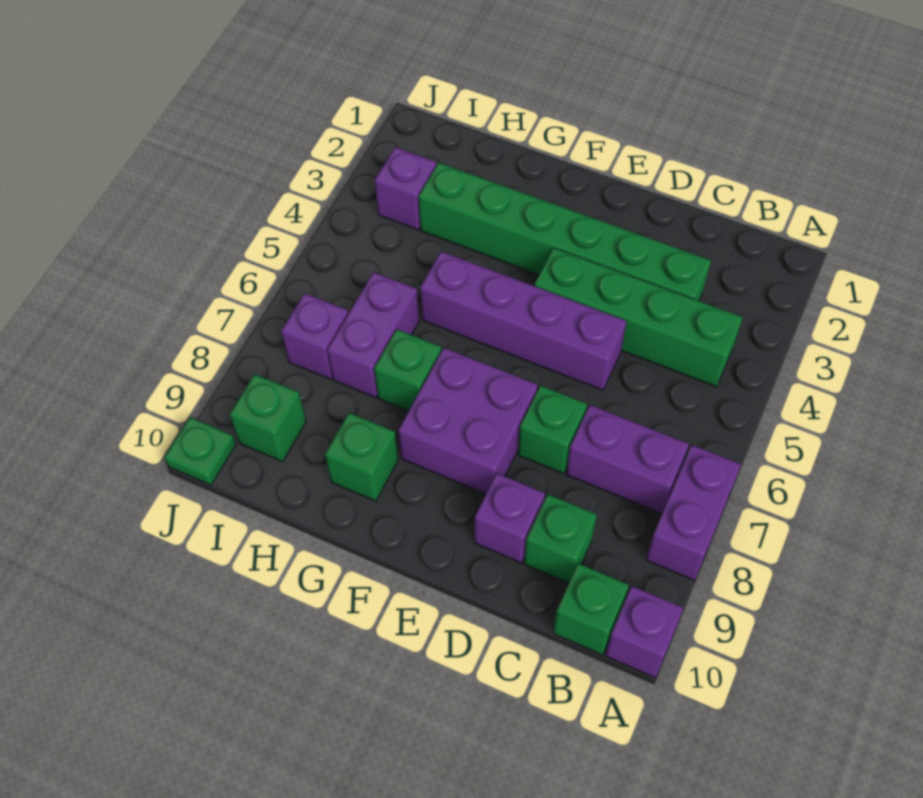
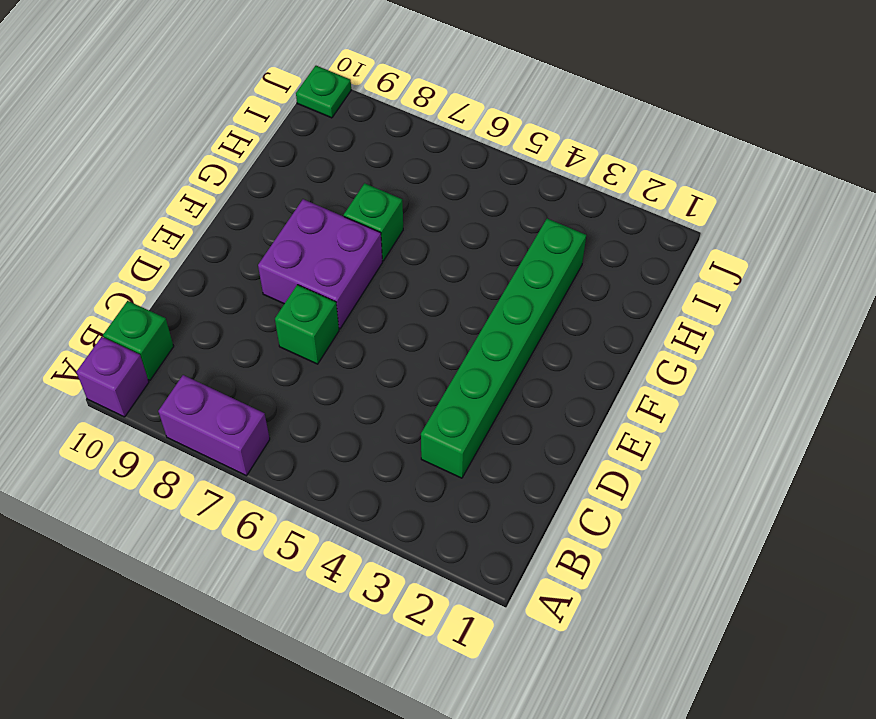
none -> green 1x4 brick [534,248,743,387]
none -> purple 1x2 brick [566,405,689,513]
none -> green 1x1 brick [524,494,597,583]

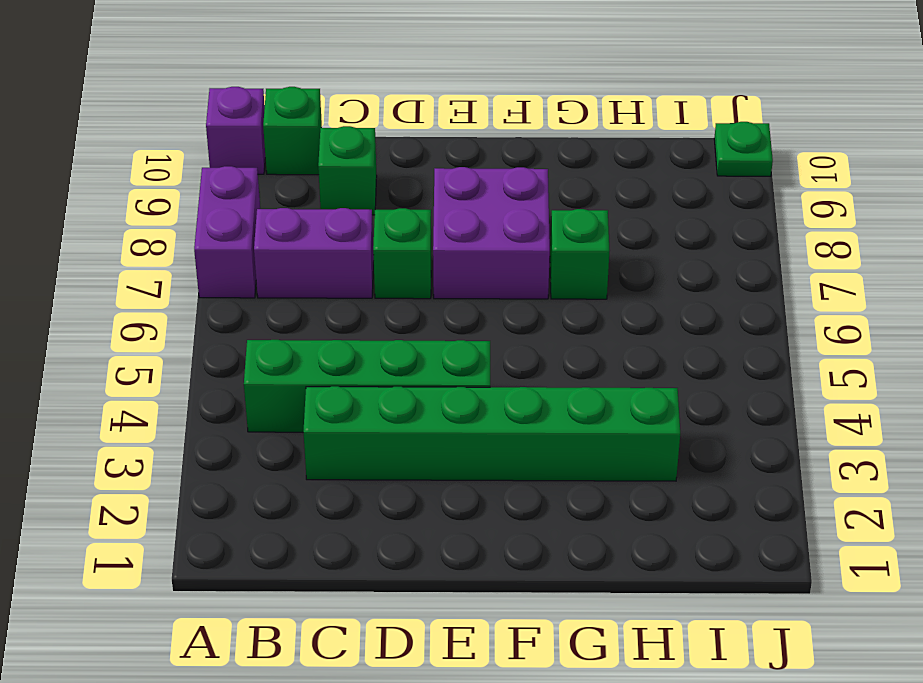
none -> purple 1x4 brick [420,251,627,390]
none -> purple 1x1 brick [475,474,545,563]
none -> green 1x1 brick [325,413,398,501]

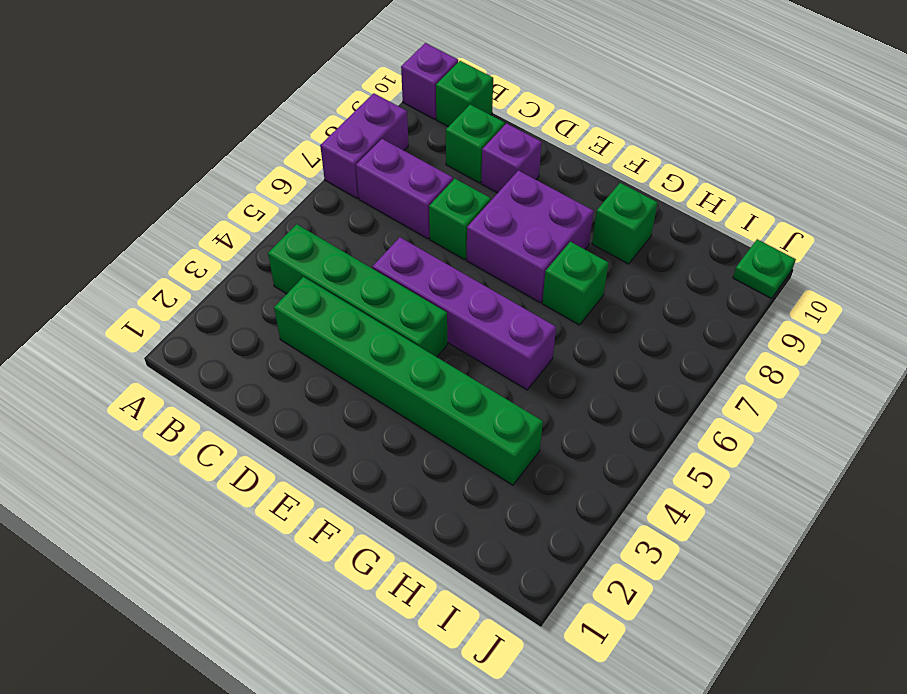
none -> purple 1x2 brick [327,272,419,397]
none -> purple 1x1 brick [375,147,436,230]
none -> purple 1x1 brick [281,293,348,379]

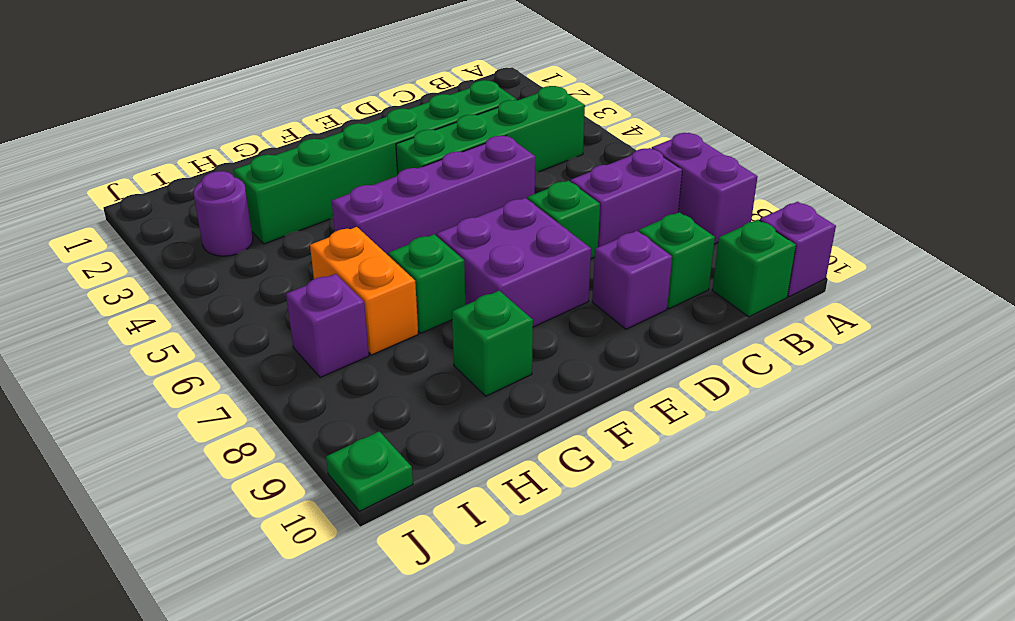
orange 1x2 brick [310,227,418,355] -> purple 1x2 brick [327,272,419,397]
purple 1x1 round brick [193,171,253,256] -> purple 1x1 brick [375,147,436,230]
none -> green 1x1 brick [230,374,306,462]

